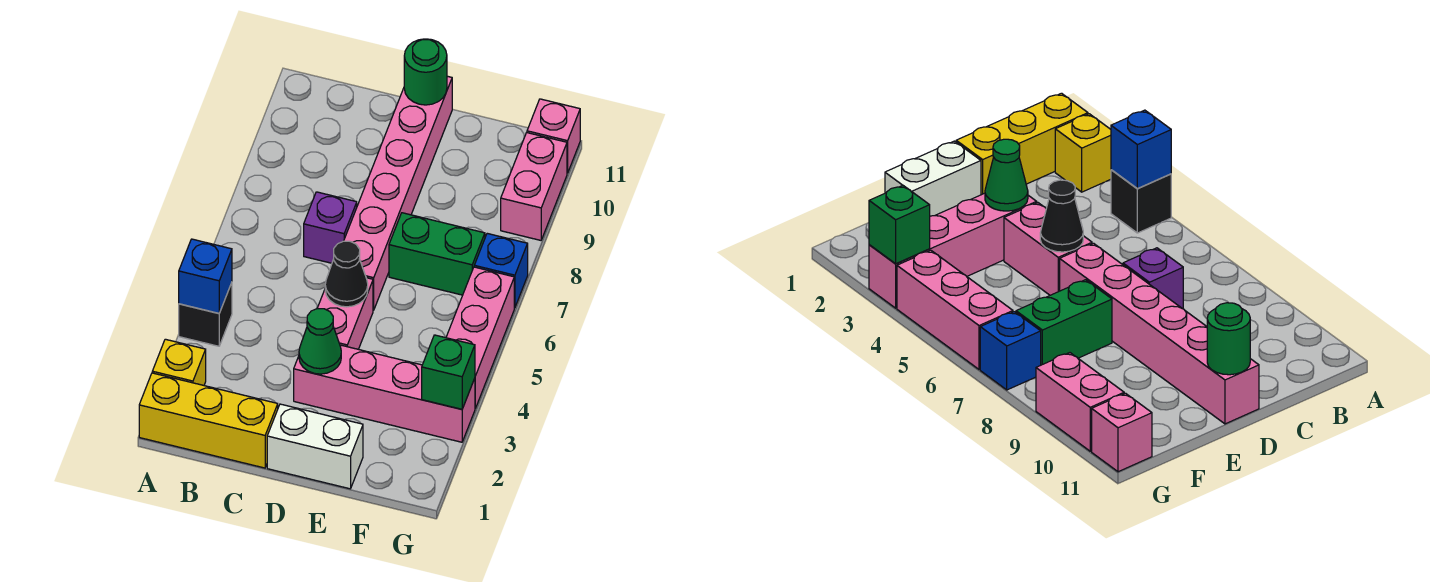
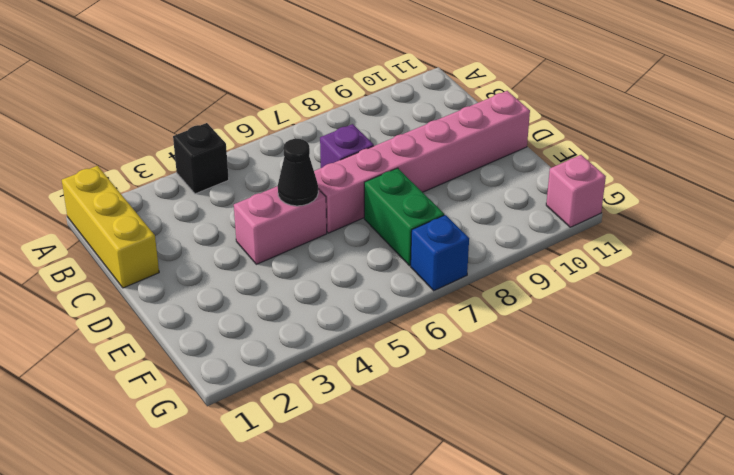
none -> yellow 1x1 brick [152,339,206,385]
none -> white 1x2 brick [267,404,363,489]
none -> pink 1x4 brick [294,345,475,442]

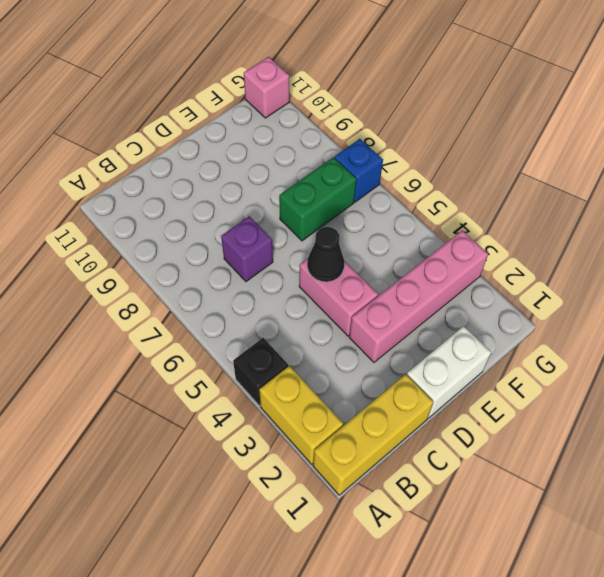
yellow 1x2 brick [259,366,343,464] -> yellow 1x1 brick [152,339,206,385]
none -> pink 1x6 brick [344,76,452,310]
none -> pink 1x3 brick [446,267,514,408]
none -> pink 1x2 brick [501,133,567,240]

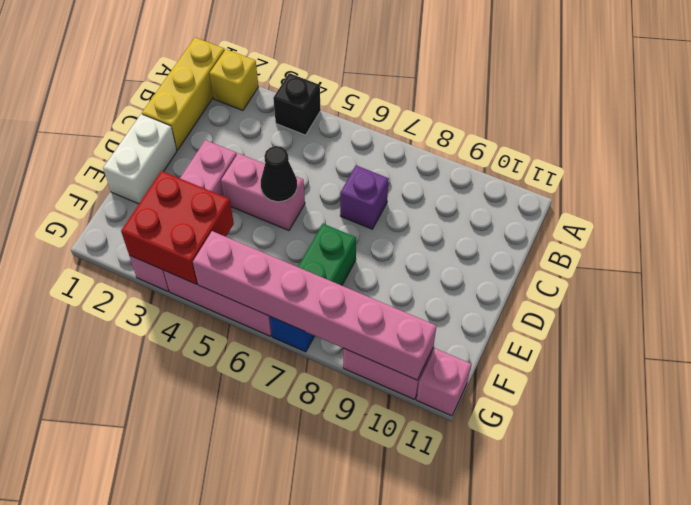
red 2x2 brick [121,171,234,284] -> green 1x1 brick [422,335,475,409]
pink 1x6 brick [193,231,437,380] -> pink 1x6 brick moved to [344,76,452,310]
none -> blue 1x1 brick [179,239,232,313]
none -> green 1x1 cone [299,309,341,374]
none -> green 1x1 round brick [404,39,447,105]

